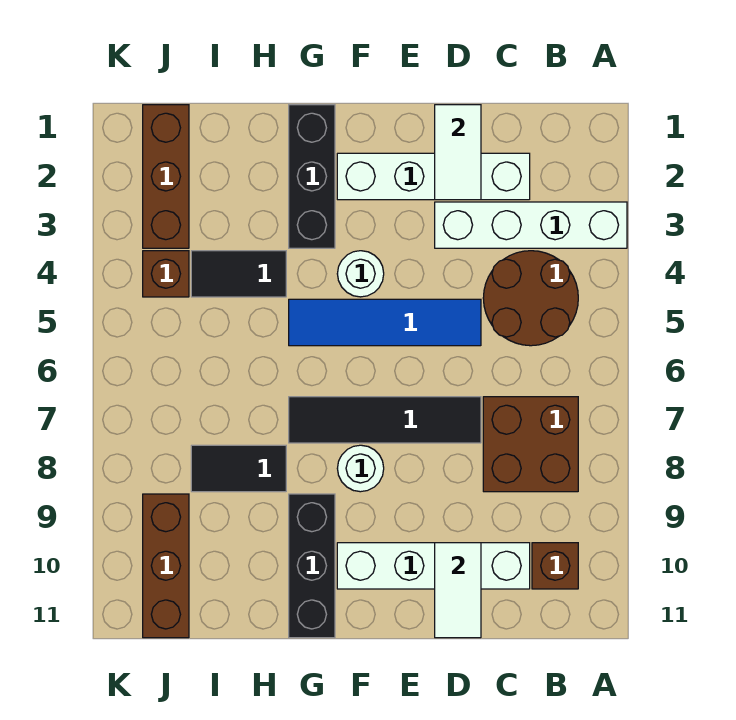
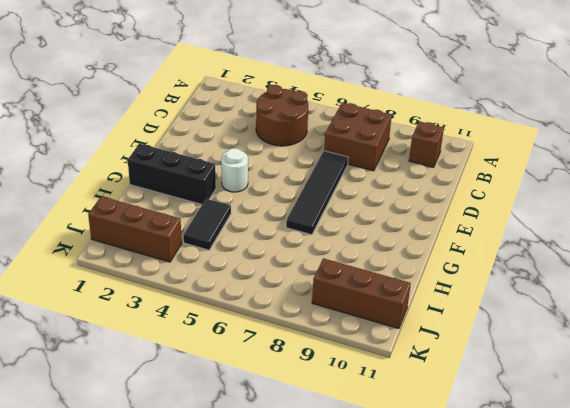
none -> white 1x4 brick [435,202,627,248]
none -> white 1x4 brick [337,153,530,200]
none -> white 1x4 brick [337,543,530,589]

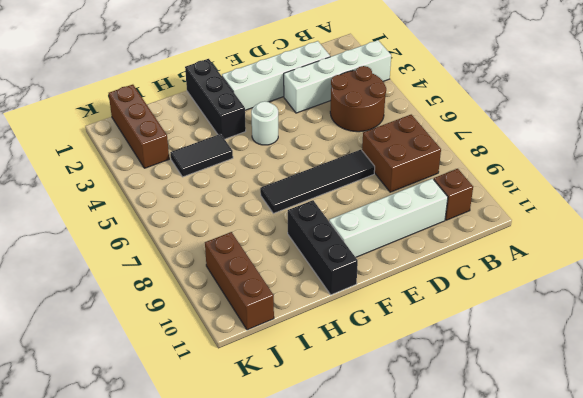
none -> blue 1x4 tile [289,299,481,346]
none -> white 1x1 round brick [337,445,384,492]
none -> black 1x2 tile [191,445,286,492]

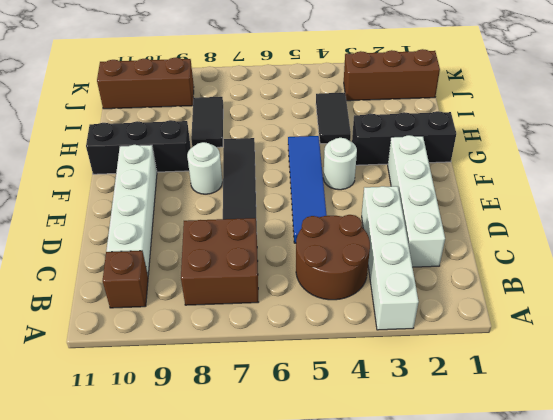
none -> brown 1x1 brick [143,251,189,297]
none -> white 1x2 tile [435,105,481,200]
none -> white 1x2 tile [435,543,481,638]

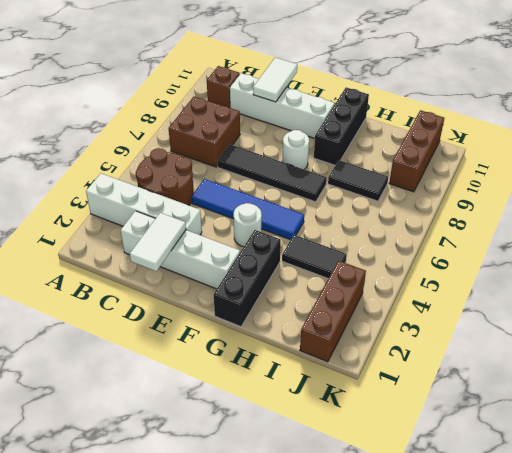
none -> brown 1x1 brick [143,251,189,297]

